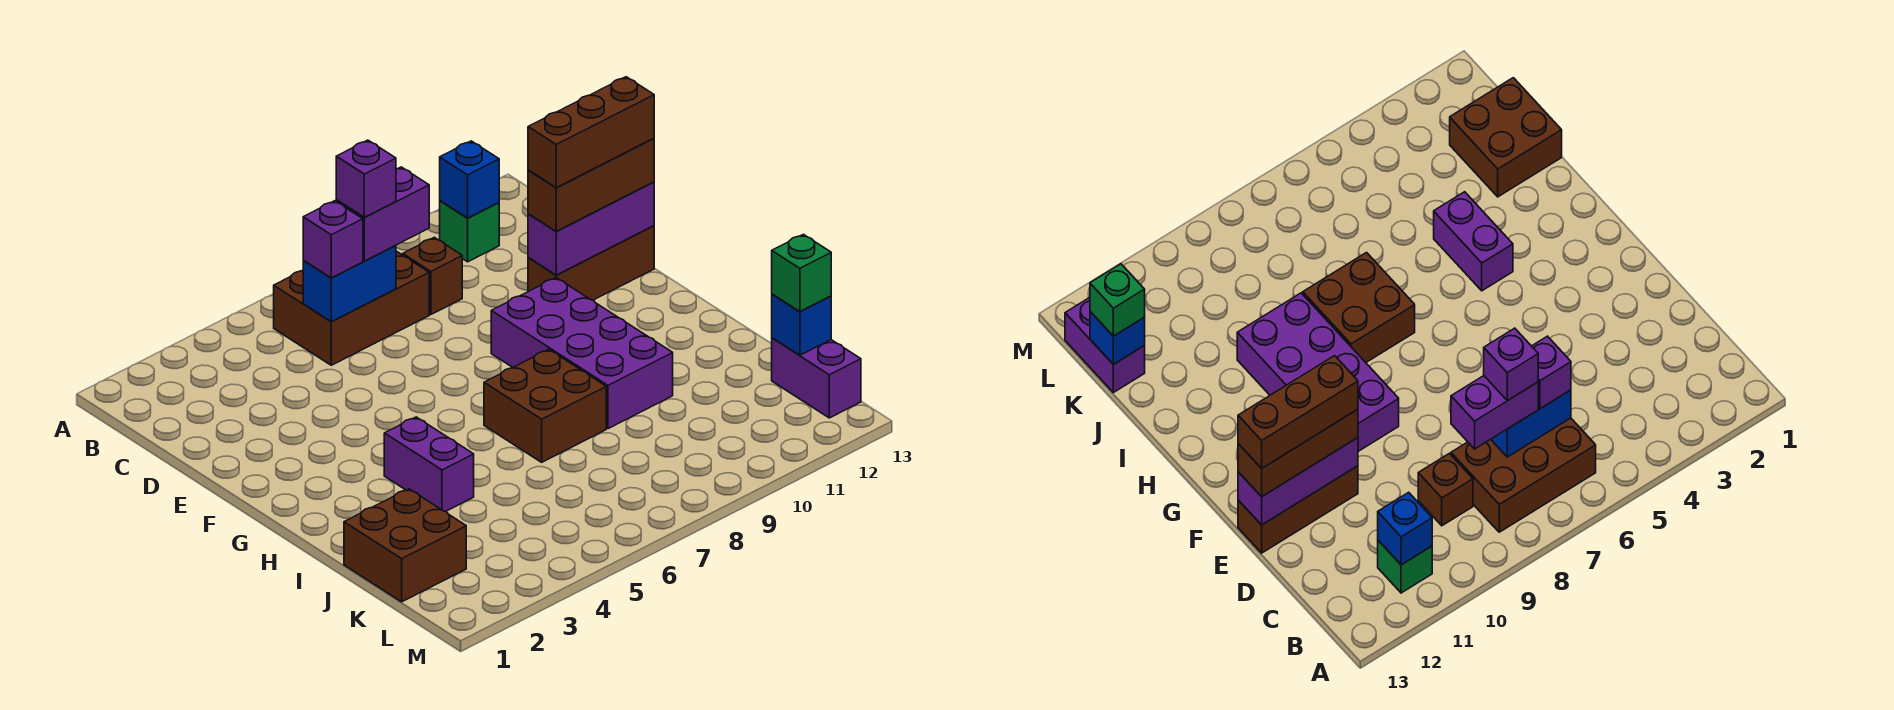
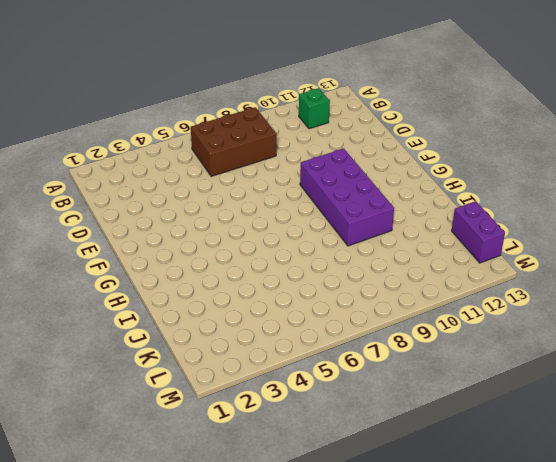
none -> brown 1x1 brick [403,237,462,315]
none -> brown 1x3 brick [528,226,654,300]
none -> purple 1x2 brick [384,417,474,512]

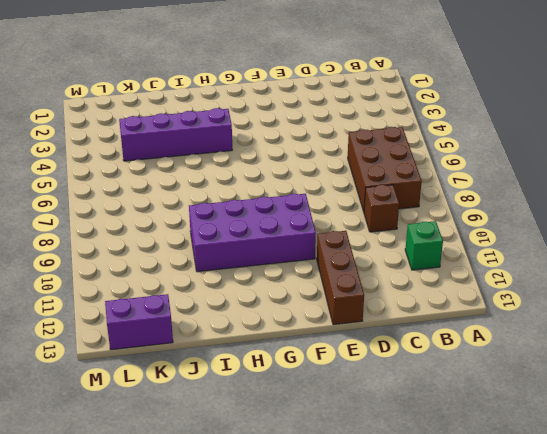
purple 1x4 brick [119,108,232,161] -> purple 1x2 brick [384,417,474,512]
none -> brown 2x2 brick [484,349,606,462]
none -> brown 2x2 brick [344,489,466,602]
none -> blue 1x1 brick [440,141,499,218]

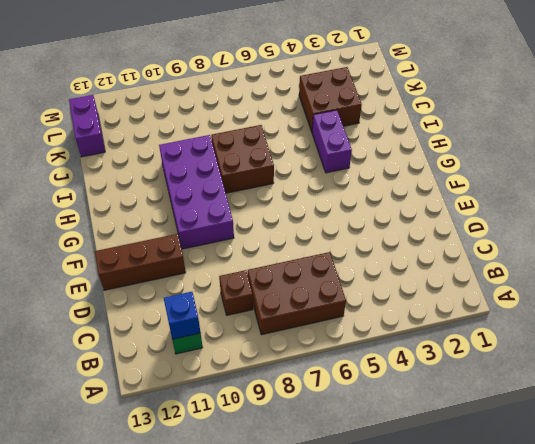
brown 2x2 brick [299,67,362,132] -> brown 2x2 brick moved to [344,489,466,602]
none -> blue 1x2 brick [303,245,396,322]
none -> purple 1x3 brick [528,182,654,275]
none -> blue 1x1 brick [772,294,831,355]

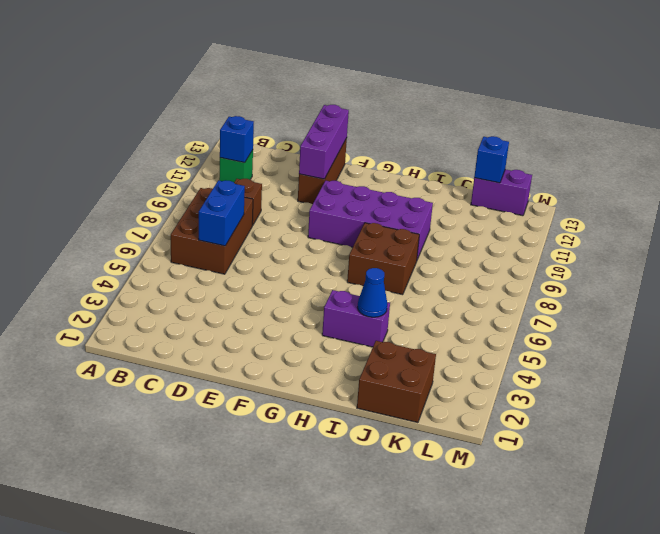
blue 1x1 cone [358,268,387,317] -> none
none -> purple 1x1 brick [303,201,363,278]
none -> purple 1x2 brick [336,167,429,261]
none -> brown 1x3 brick [528,138,654,231]

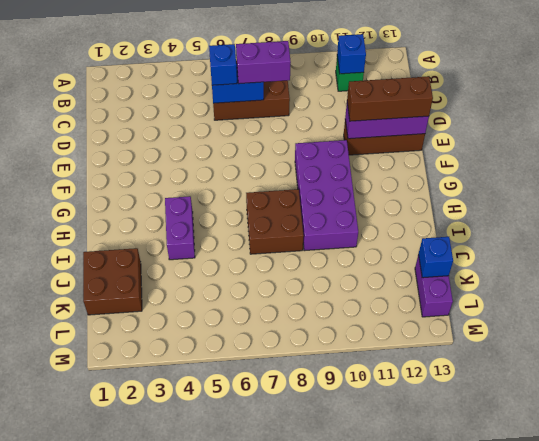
blue 1x1 brick [209,44,237,85] -> purple 1x1 brick [303,201,363,278]
none -> brown 1x1 brick [403,237,462,315]
none -> green 1x1 brick [772,234,831,312]
none -> purple 1x1 brick [336,140,396,217]

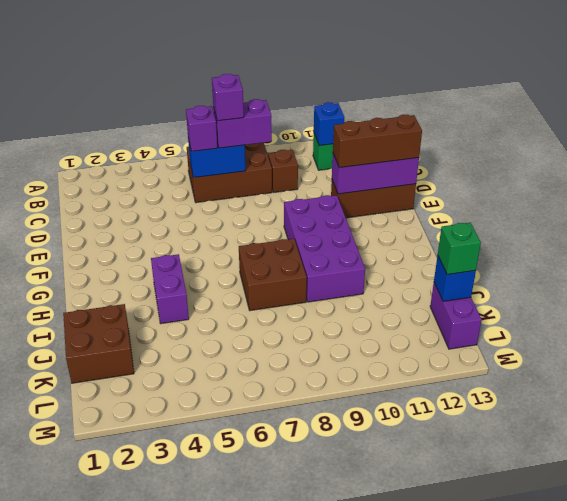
none -> brown 1x3 brick [528,77,654,188]

